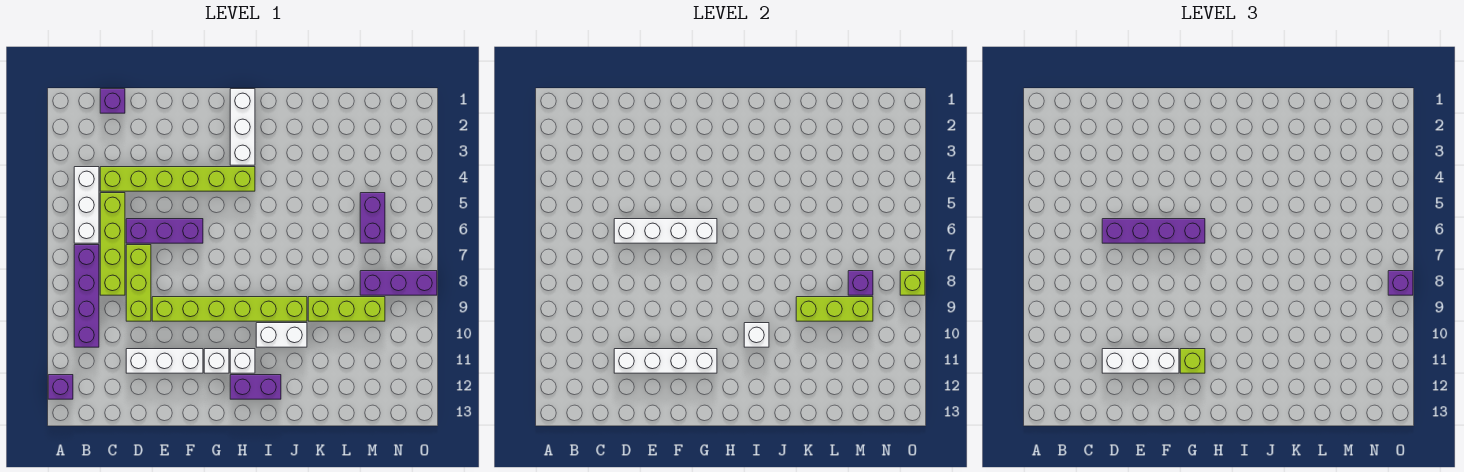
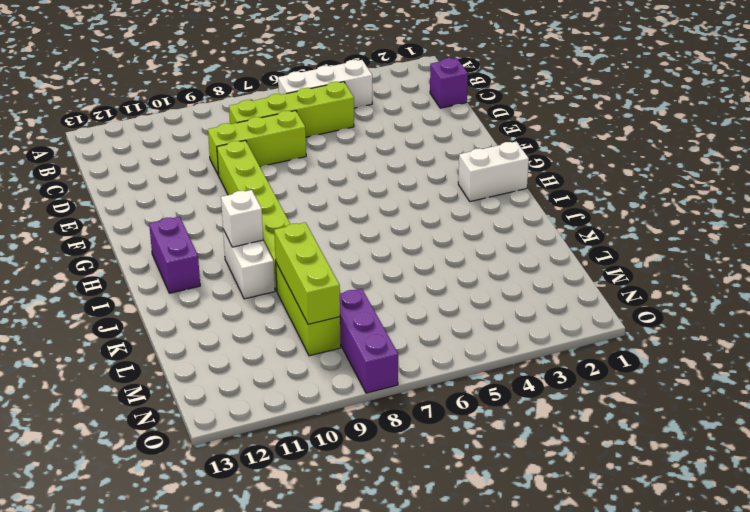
white 1x2 brick [458,141,529,202] -> white 1x3 brick [230,89,255,165]
none -> purple 1x1 brick [48,375,73,399]
none -> purple 1x4 brick [74,245,99,347]
none -> lime 1x6 brick [100,167,255,191]

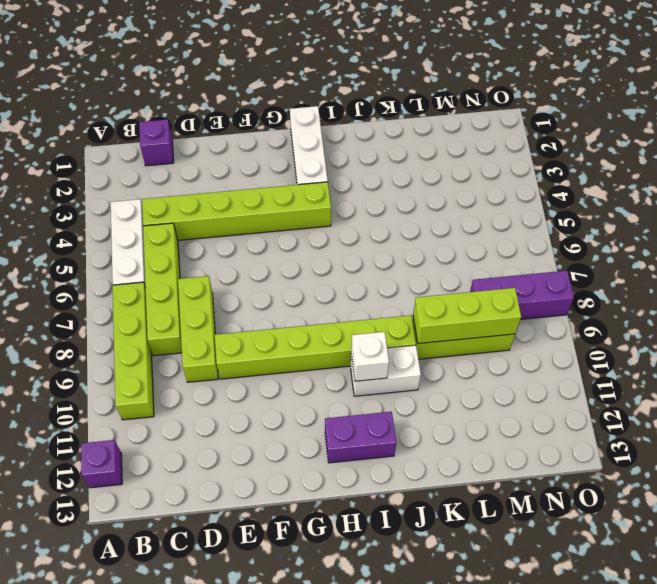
lime 1x4 brick [113,282,154,420] -> purple 1x4 brick [74,245,99,347]
none -> purple 1x3 brick [126,219,203,243]
none -> white 1x3 brick [126,349,203,373]
none -> white 1x1 brick [204,349,229,373]

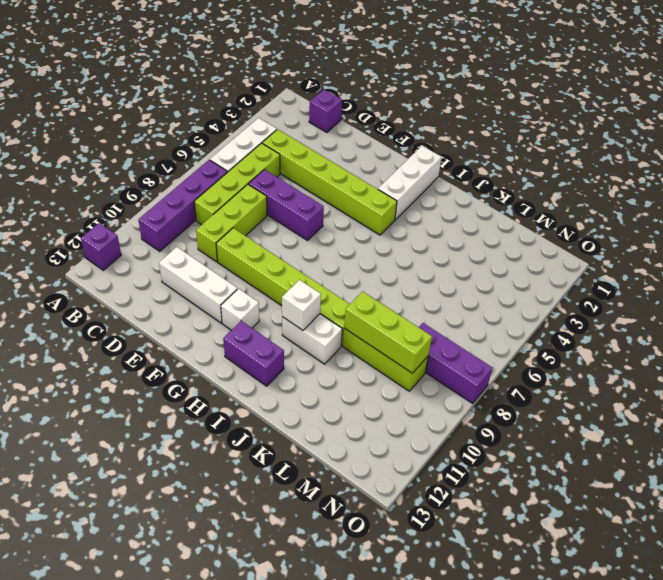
none -> white 1x1 brick [230,349,255,373]
none -> purple 1x2 brick [360,193,385,243]
none -> white 1x4 brick [614,219,717,243]

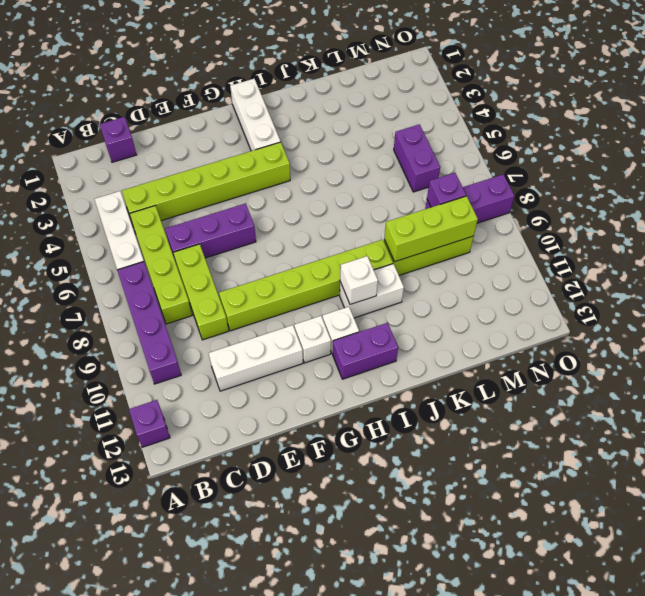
none -> white 1x4 brick [614,219,717,243]
none -> white 1x4 brick [614,349,717,373]
none -> lime 1x1 brick [900,271,925,295]

